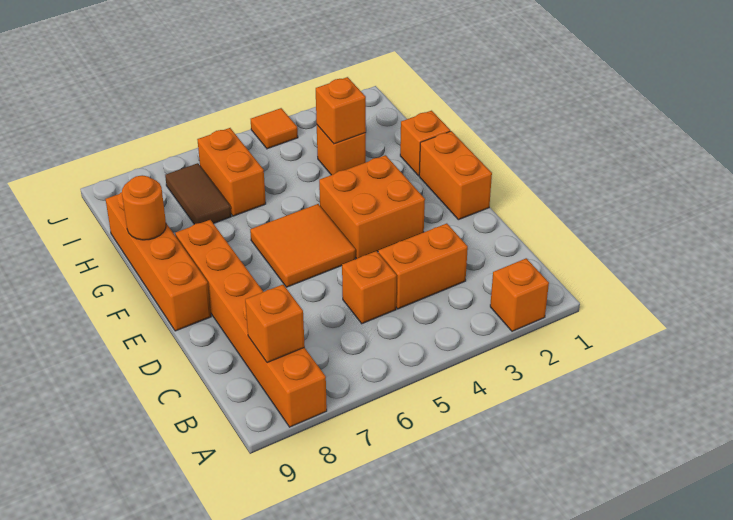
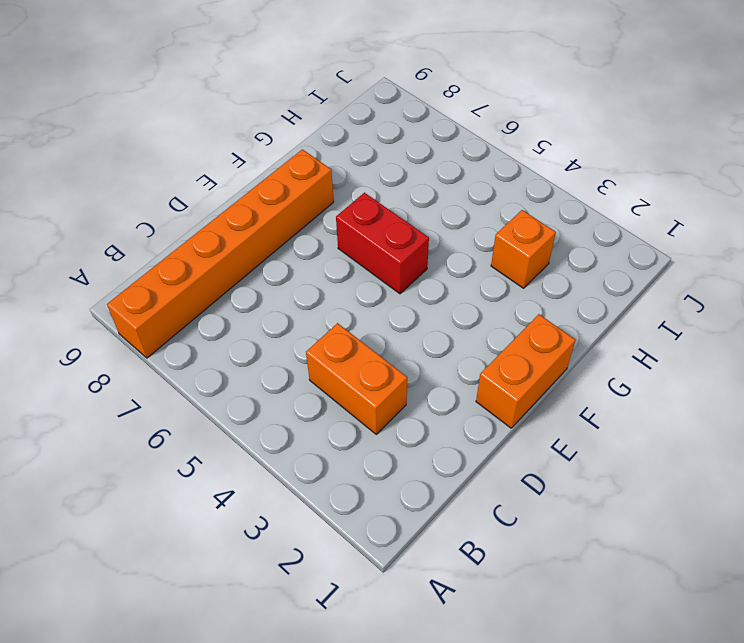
red 1x2 brick [336,193,429,294] -> orange 2x2 tile [250,204,355,287]
none -> orange 1x1 brick [490,258,549,331]
none -> orange 1x1 brick [342,251,397,324]
none -> orange 2x2 brick [319,155,425,259]

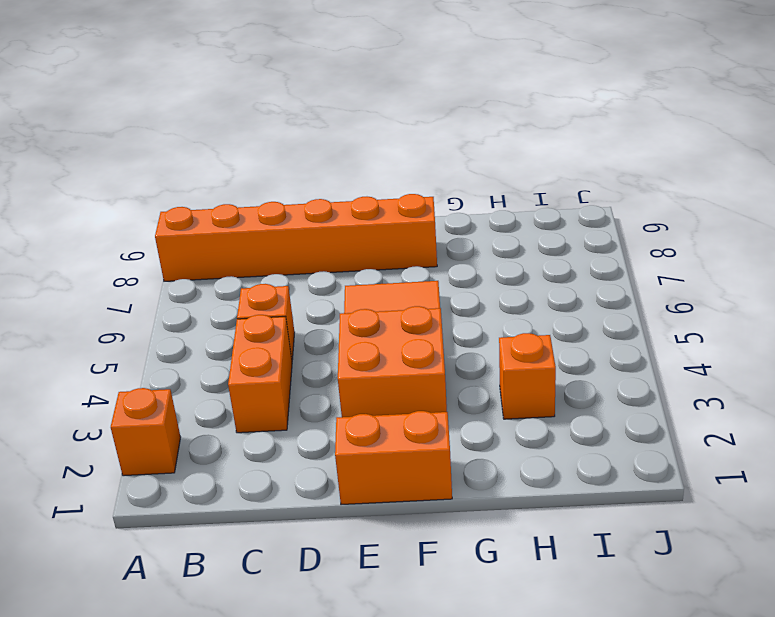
none -> orange 1x4 brick [106,192,211,331]
none -> orange 1x1 brick [400,111,450,176]
none -> orange 1x2 brick [197,128,266,216]

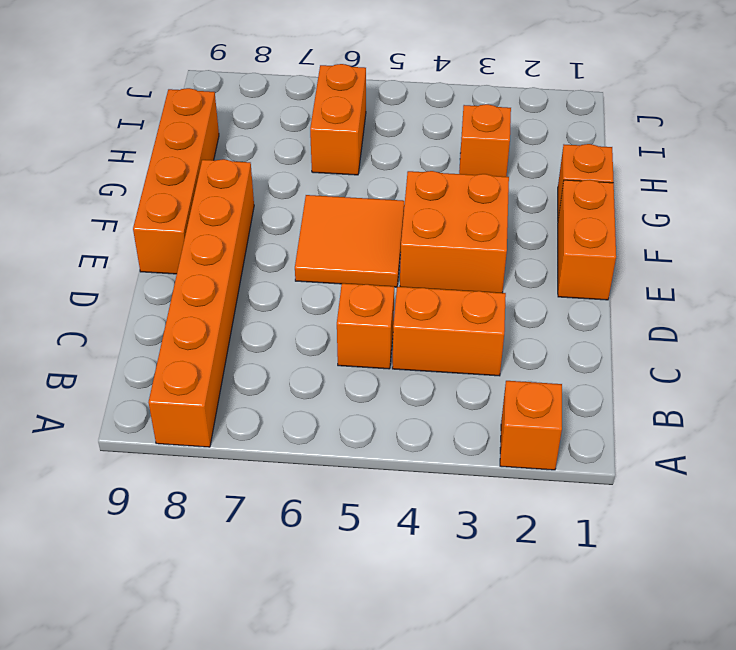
none -> brown 1x2 tile [165,163,231,224]
none -> orange 1x1 tile [251,108,298,149]
none -> orange 1x1 brick [245,285,305,363]

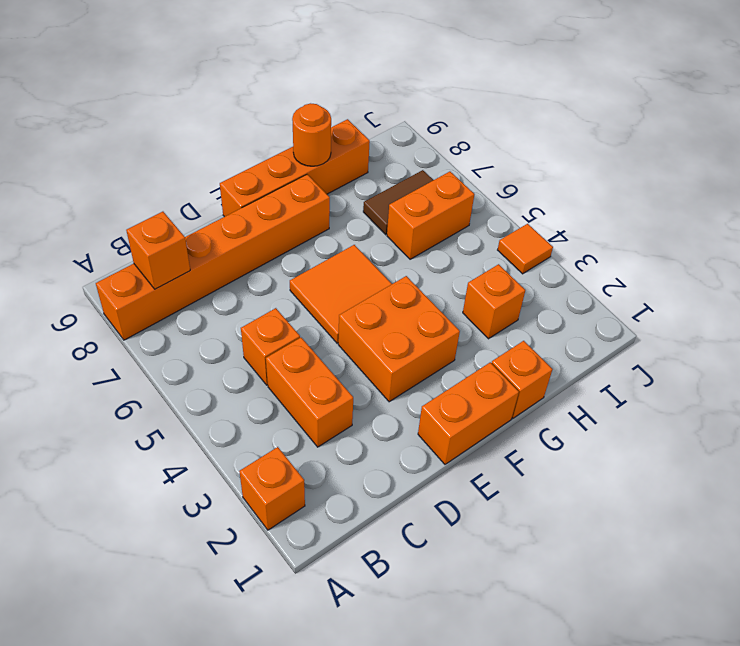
none -> orange 1x1 brick [316,77,366,144]

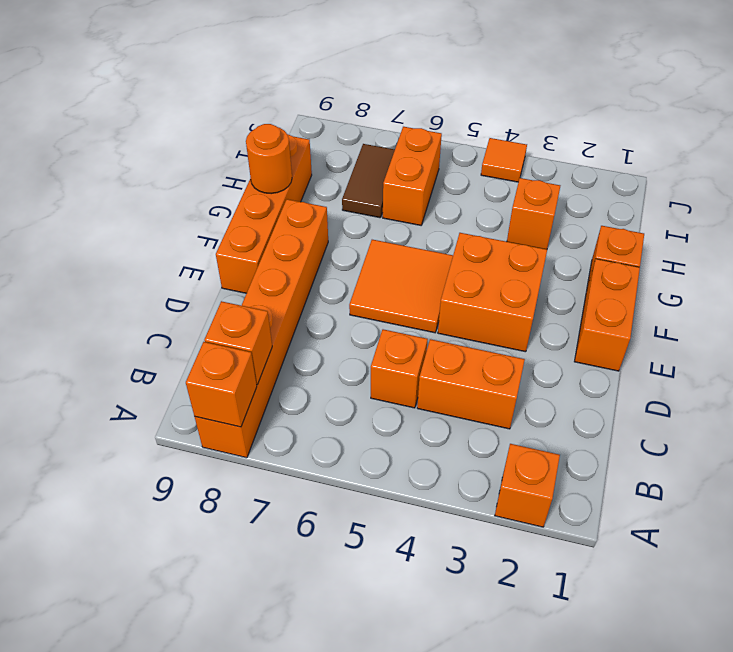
orange 1x1 brick [186,342,257,427] -> orange 1x1 brick moved to [316,77,366,144]

